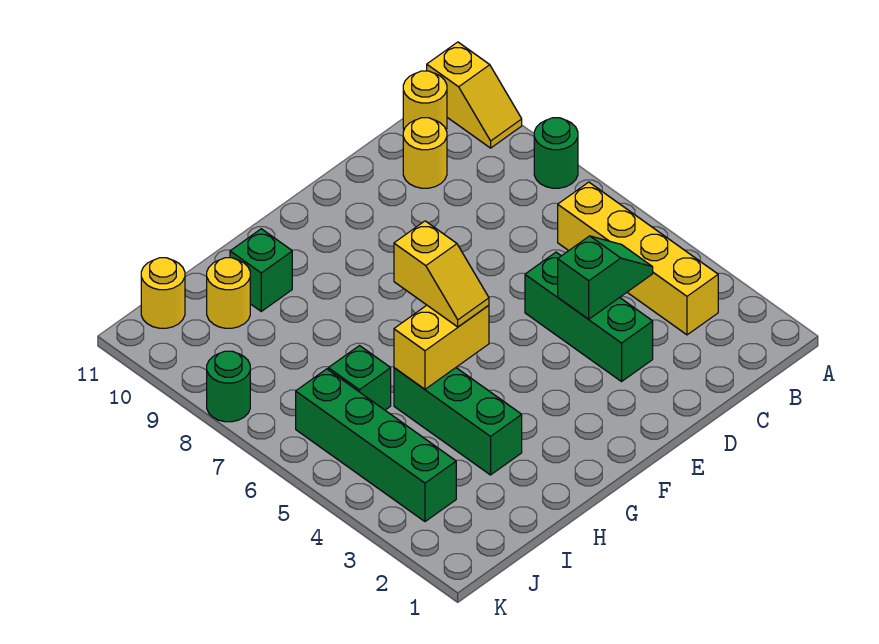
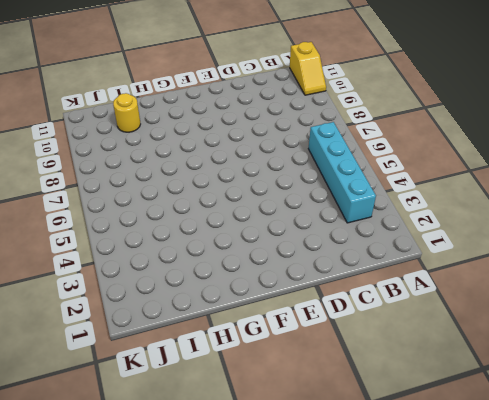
cyan 1x4 brick [308,122,376,223] -> yellow 1x4 brick [558,182,718,335]
none -> green 1x1 round brick [534,118,578,188]
none -> yellow 1x1 round brick [403,71,447,129]
none -> yellow 1x1 round brick [403,118,447,188]

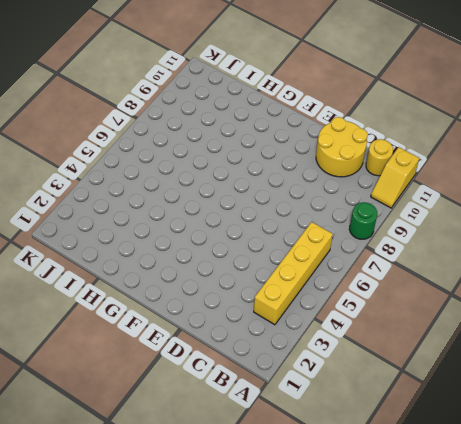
yellow 2x2 round brick [316,117,368,177] -> yellow 1x1 round brick [403,118,447,188]
none -> green 1x3 brick [525,252,653,382]
none -> green 1x3 brick [394,368,522,475]
none -> green 1x1 brick [230,229,292,311]

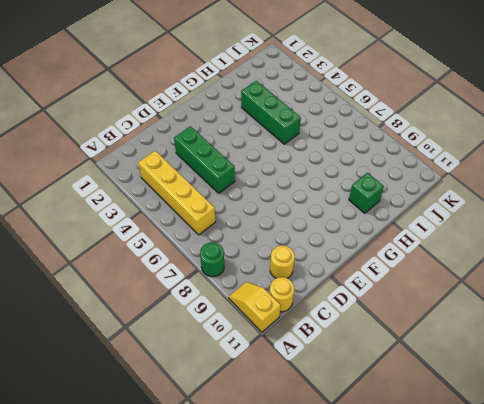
none -> green 1x1 brick [328,346,391,410]
none -> yellow 1x1 round brick [207,258,250,328]
none -> green 1x4 brick [296,369,456,522]

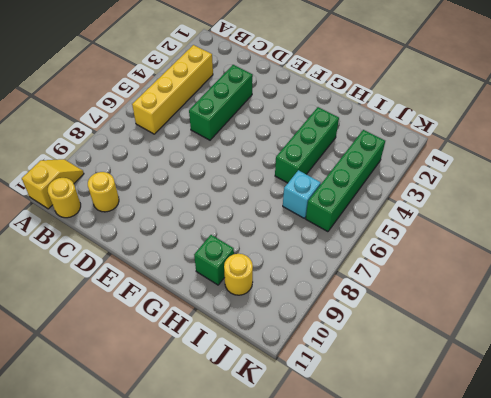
cyan 1x1 brick [283,170,321,218] -> green 1x1 brick [328,346,391,410]
none -> green 1x1 round brick [534,118,578,188]
none -> yellow 1x1 round brick [141,258,185,328]
none -> green 1x1 round brick [207,351,250,422]

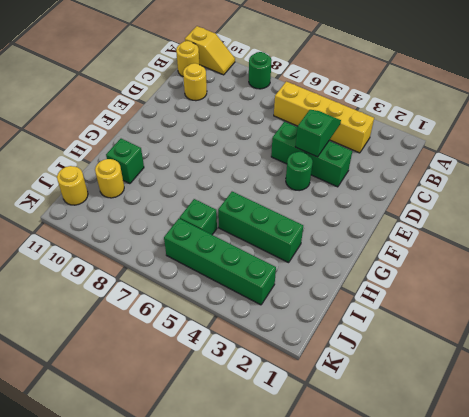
green 1x1 round brick [286,152,313,191] -> green 1x1 round brick moved to [207,351,250,422]
none -> yellow 1x2 brick [394,305,489,389]
none -> yellow 1x2 slope [394,221,489,327]

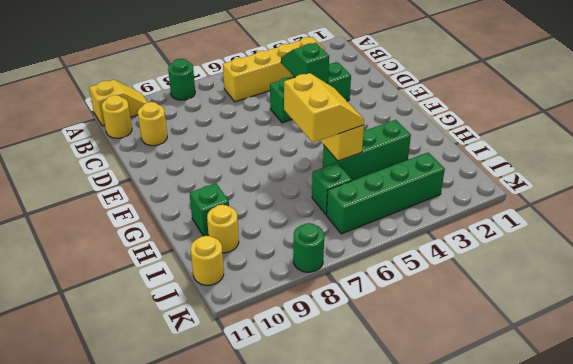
yellow 2x2 slope [284,73,364,143] -> yellow 1x2 slope [394,221,489,327]

